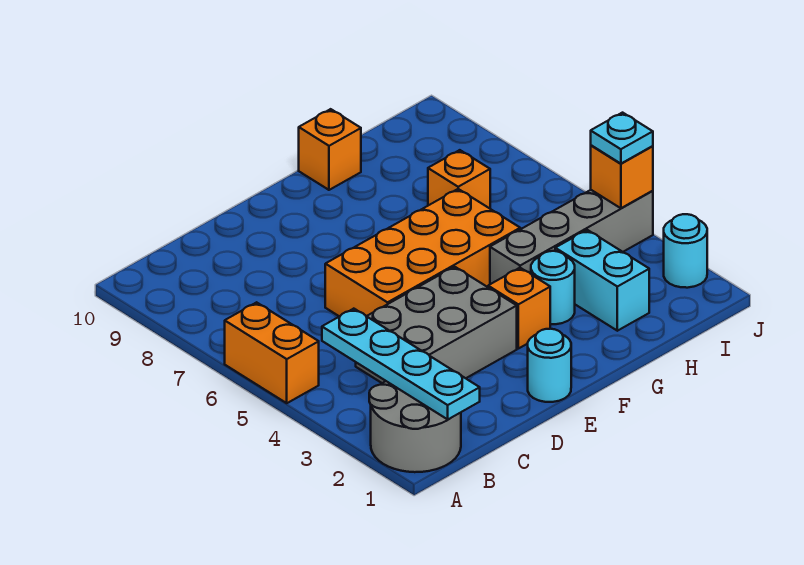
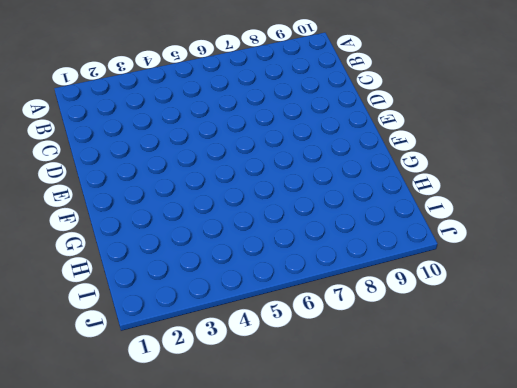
none -> grey 2x2 round brick [369,381,461,472]
none -> orange 1x2 brick [225,302,319,403]
none -> grey 2x3 brick [356,267,517,383]

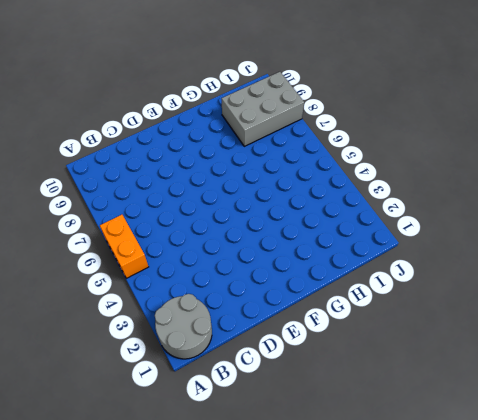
grey 2x3 brick [221,72,304,146] -> grey 2x3 brick moved to [356,267,517,383]
none -> orange 2x4 brick [325,189,520,317]
none -> cyan 1x1 round brick [528,329,571,402]
none -> orange 1x1 brick [488,268,550,349]

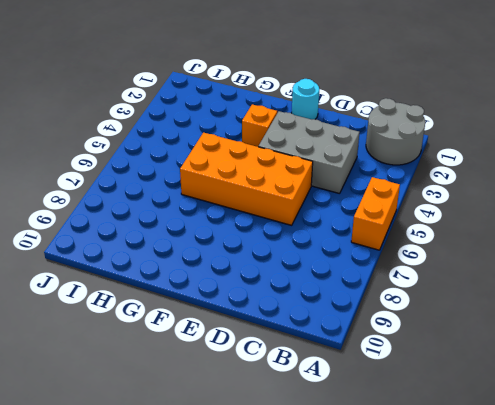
none -> cyan 1x1 round brick [531,251,575,324]
none -> grey 1x4 brick [490,190,653,284]
none -> orange 1x1 brick [299,109,361,190]

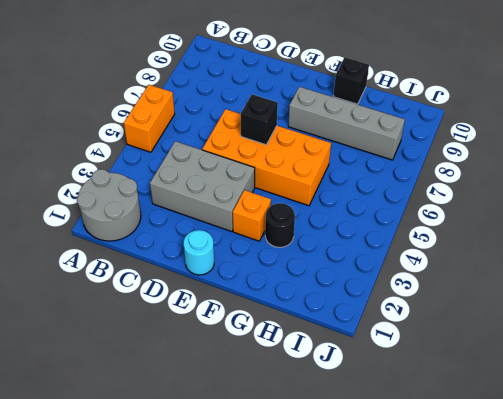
black 1x1 brick [241,94,278,145] -> none
grey 1x4 brick [288,87,405,160] -> grey 1x4 brick moved to [490,190,653,284]
black 1x1 round brick [265,203,295,247] -> cyan 1x1 round brick [531,251,575,324]
black 1x1 brick [333,57,369,104] -> orange 1x1 brick [299,109,361,190]
none -> cyan 1x2 brick [555,230,649,331]
none -> orange 1x1 brick [428,150,490,208]
none -> cyan 1x1 round brick [664,214,707,288]

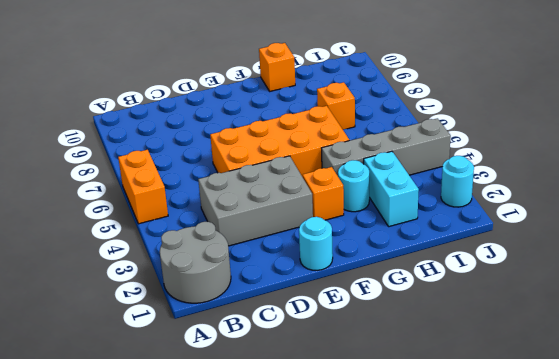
none -> cyan 1x4 plate [322,309,480,419]
none -> orange 1x1 brick [591,145,653,208]
none -> cyan 1x1 plate [591,113,653,164]

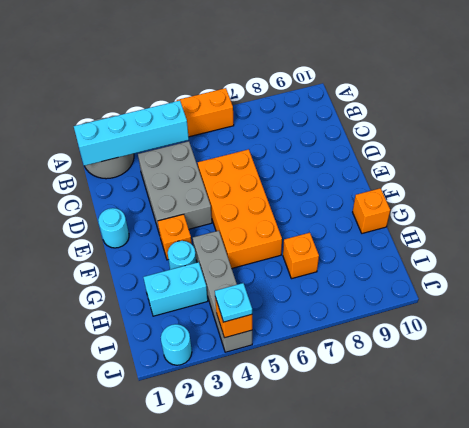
cyan 1x4 brick [74,101,189,166] -> cyan 1x4 plate [322,309,480,419]

